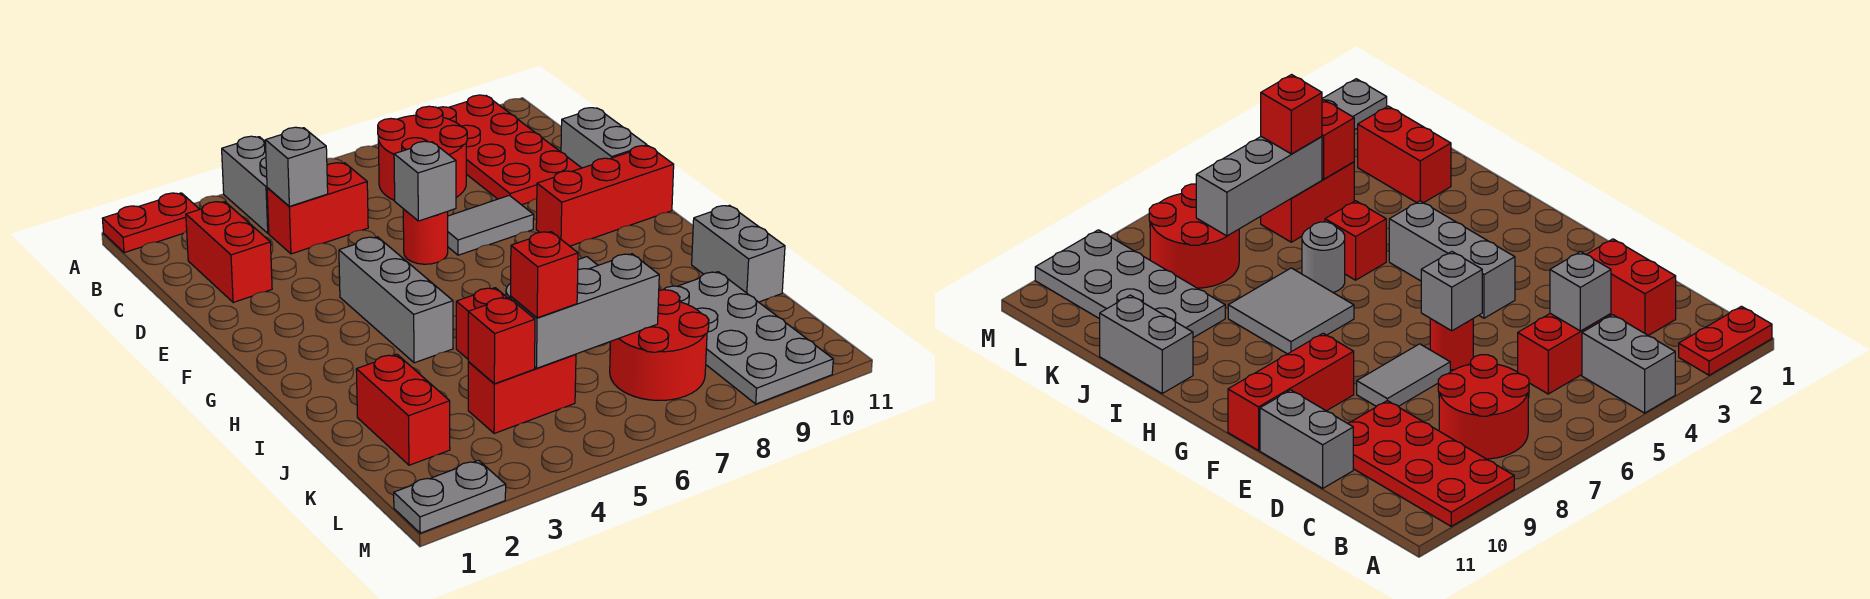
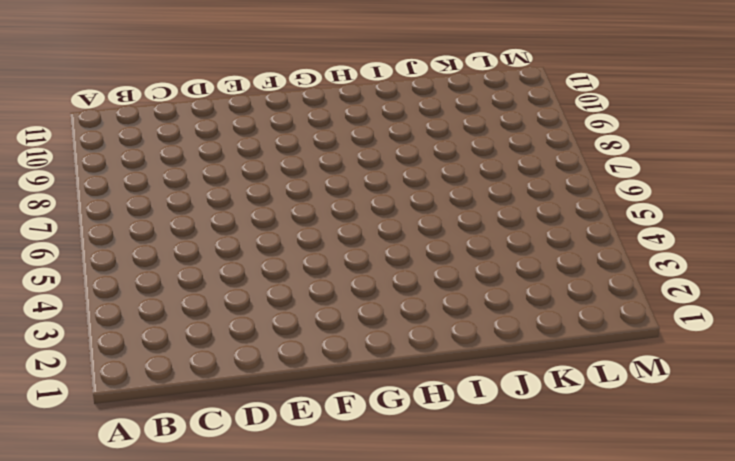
none -> red 1x2 plate [102,193,200,253]
none -> grey 1x2 brick [222,136,269,233]
none -> red 2x4 plate [438,95,581,205]

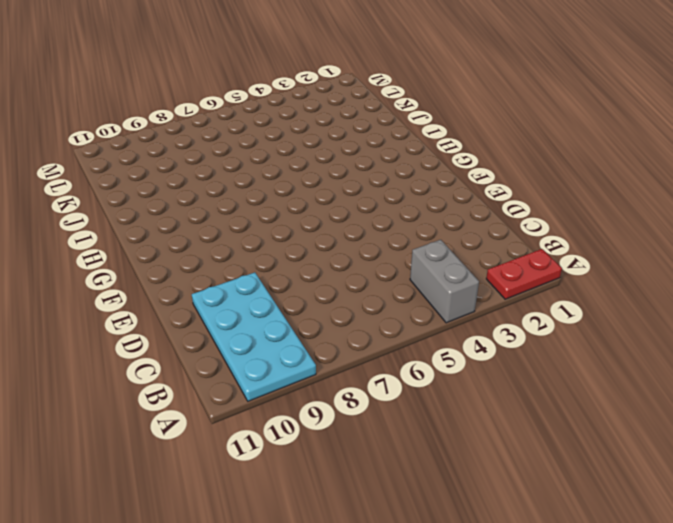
cyan 2x4 plate [192,272,316,401] -> red 2x4 plate [438,95,581,205]
none -> red 2x2 round brick [378,106,467,201]
none -> red 1x2 brick [186,202,272,303]
none -> red 1x2 brick [267,163,368,254]

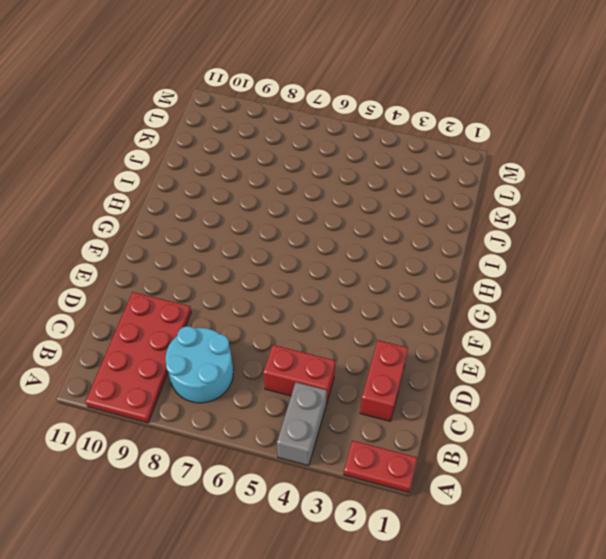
cyan 2x2 round brick [165,326,233,403] -> red 2x2 round brick [378,106,467,201]
none -> grey 1x2 brick [561,108,647,168]
none -> red 1x1 round brick [403,209,448,264]
none -> grey 1x2 tile [448,195,534,255]

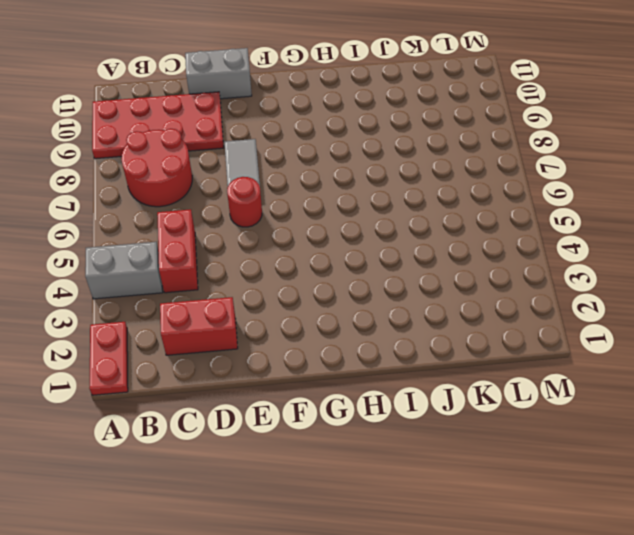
none -> grey 1x3 brick [339,237,453,363]
none -> red 1x3 brick [536,146,674,246]
none -> grey 2x2 tile [1228,268,1354,354]

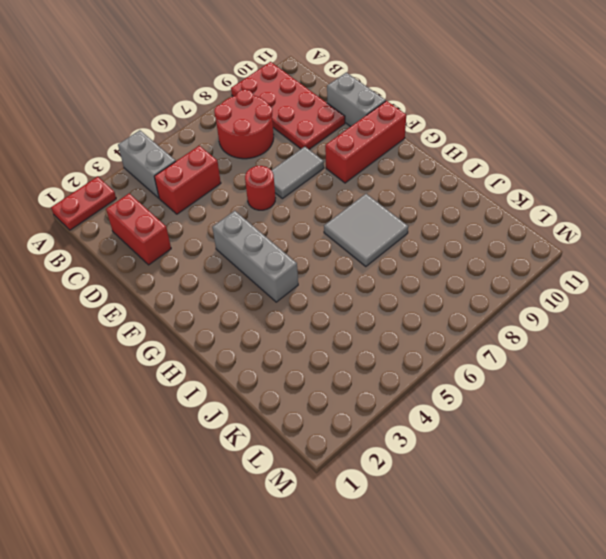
none -> red 1x1 brick [456,288,507,359]
none -> grey 1x1 round brick [1302,222,1345,293]
none -> grey 1x2 brick [692,205,785,302]

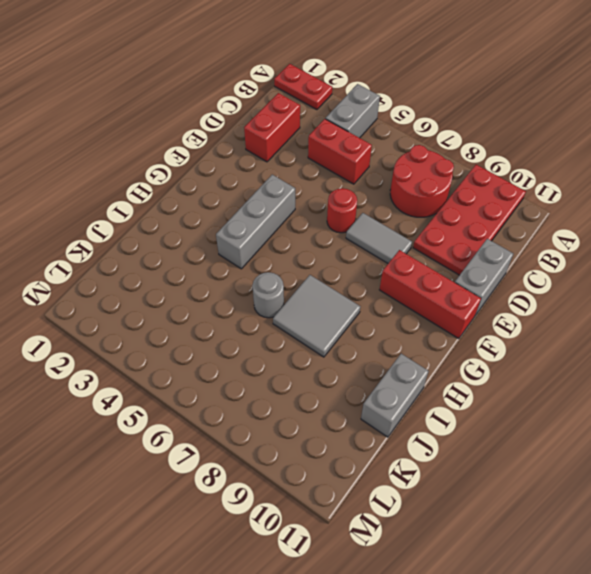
none -> red 1x1 brick [456,288,507,359]
none -> red 1x2 brick [356,354,450,465]
none -> grey 2x4 plate [663,272,833,404]

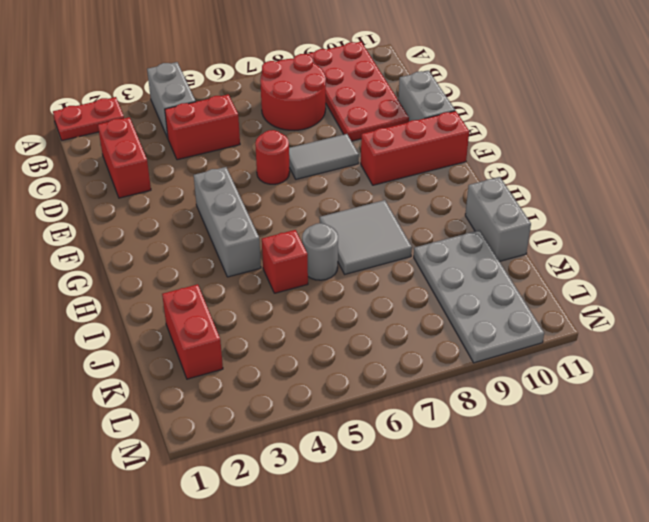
none -> red 1x2 brick [468,354,576,434]
none -> red 2x2 round brick [610,290,709,401]
none -> grey 1x2 plate [394,460,506,533]

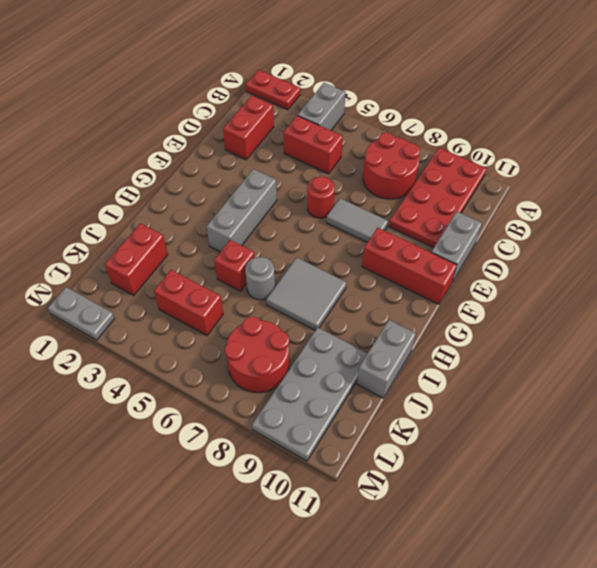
none -> grey 1x1 brick [265,127,328,206]
none -> grey 1x1 brick [394,141,456,221]
none -> red 1x1 brick [468,297,535,384]

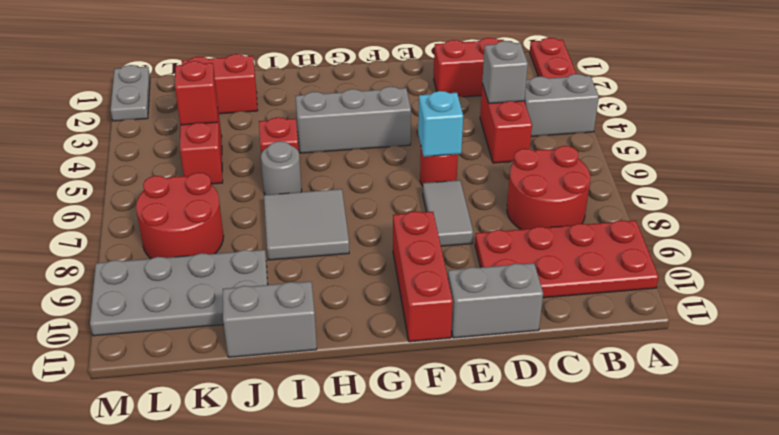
cyan 1x1 brick [418,91,463,157] -> grey 1x1 brick [394,141,456,221]
none -> grey 1x3 brick [510,254,659,368]
none -> red 1x1 brick [511,232,578,318]

